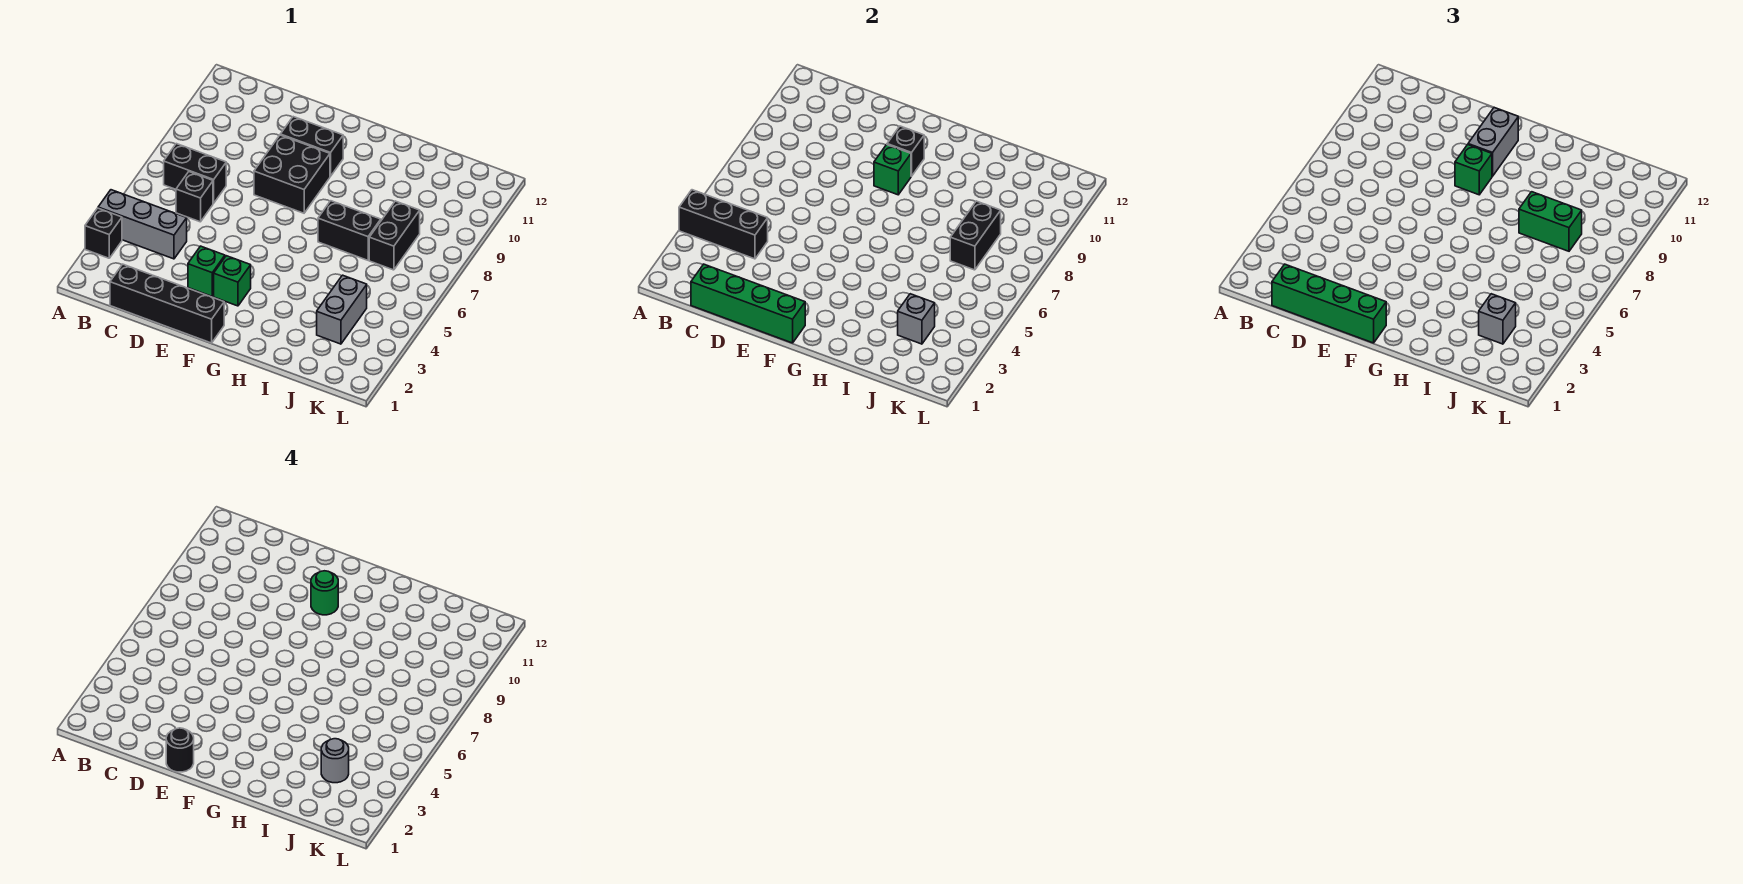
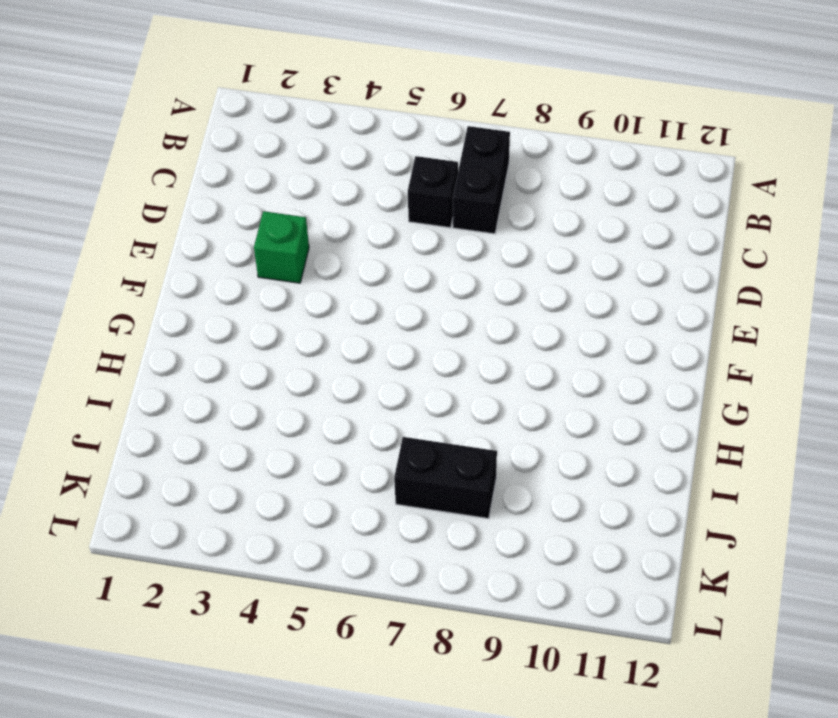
none -> black 1x1 brick [85,208,122,258]
none -> grey 1x3 brick [98,190,187,259]
none -> black 1x4 brick [110,264,224,343]

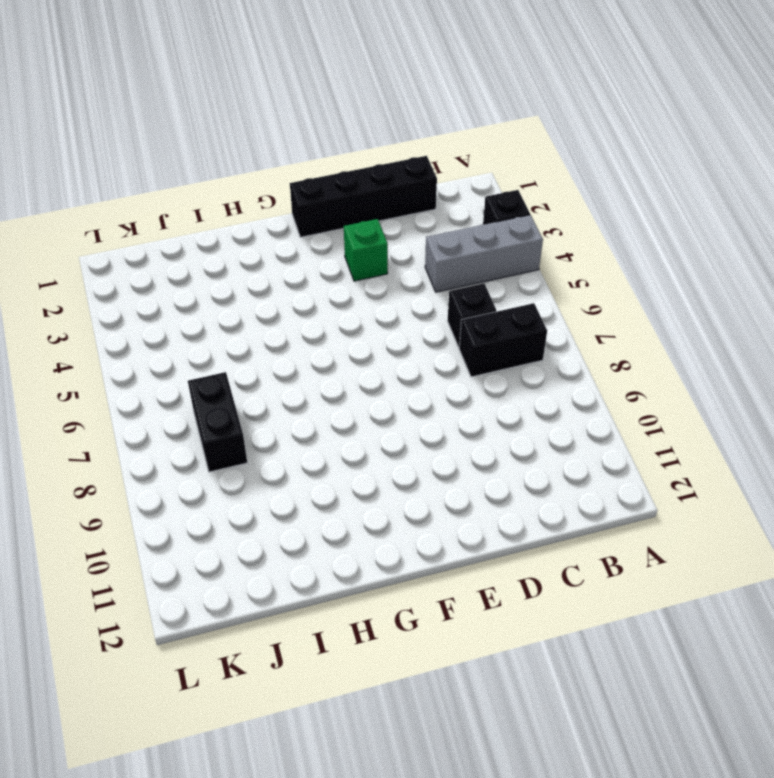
none -> black 2x2 brick [254,135,330,213]
none -> black 1x2 brick [280,117,343,176]
none -> green 1x1 brick [214,256,251,306]

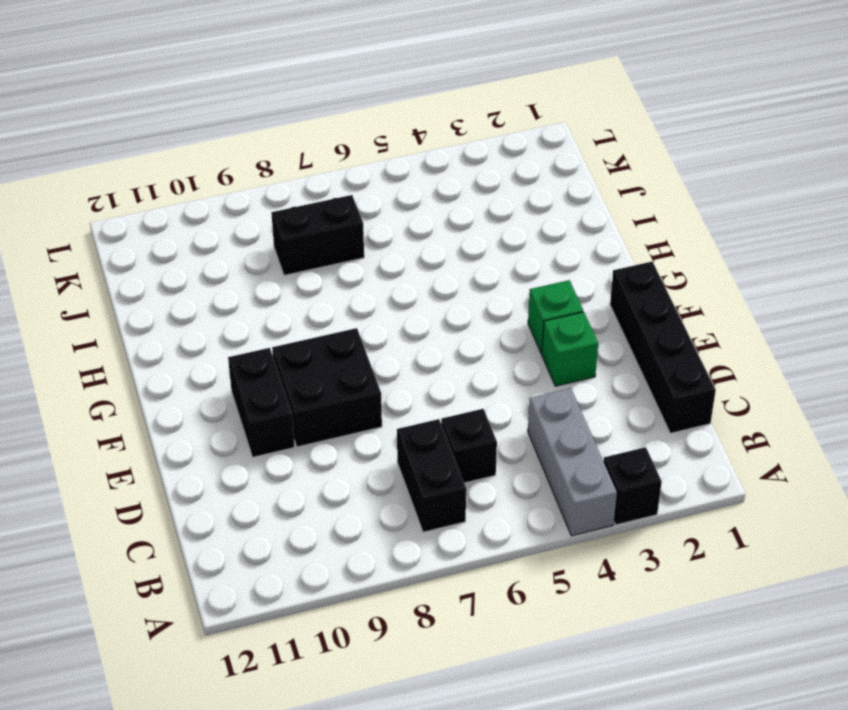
none -> black 1x2 brick [318,201,381,260]
none -> grey 1x2 brick [317,275,367,344]
none -> black 1x3 brick [679,190,768,259]

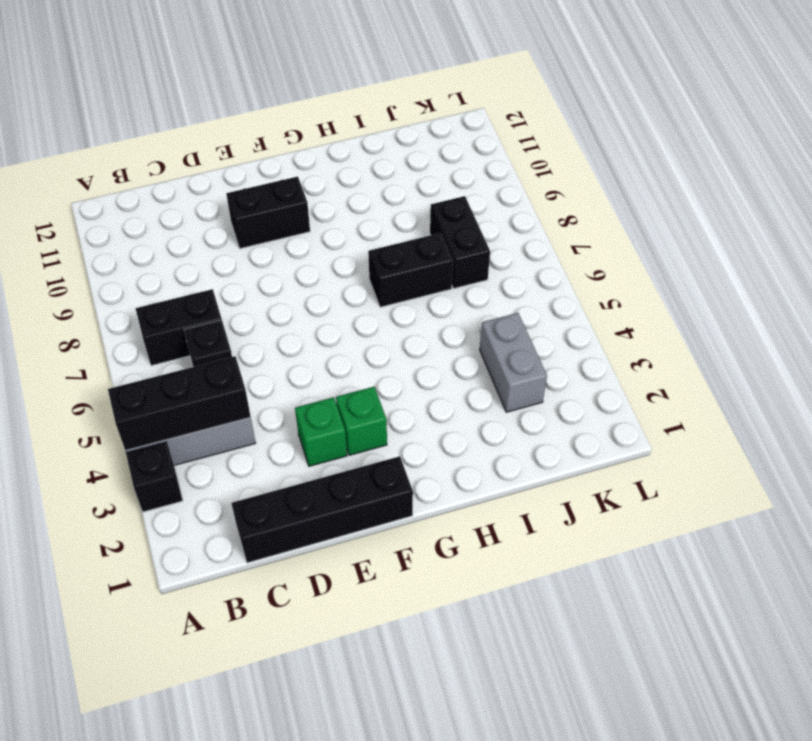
none -> black 2x2 brick [254,135,330,213]
none -> green 1x4 brick [691,264,805,343]
none -> green 1x1 brick [874,145,911,195]

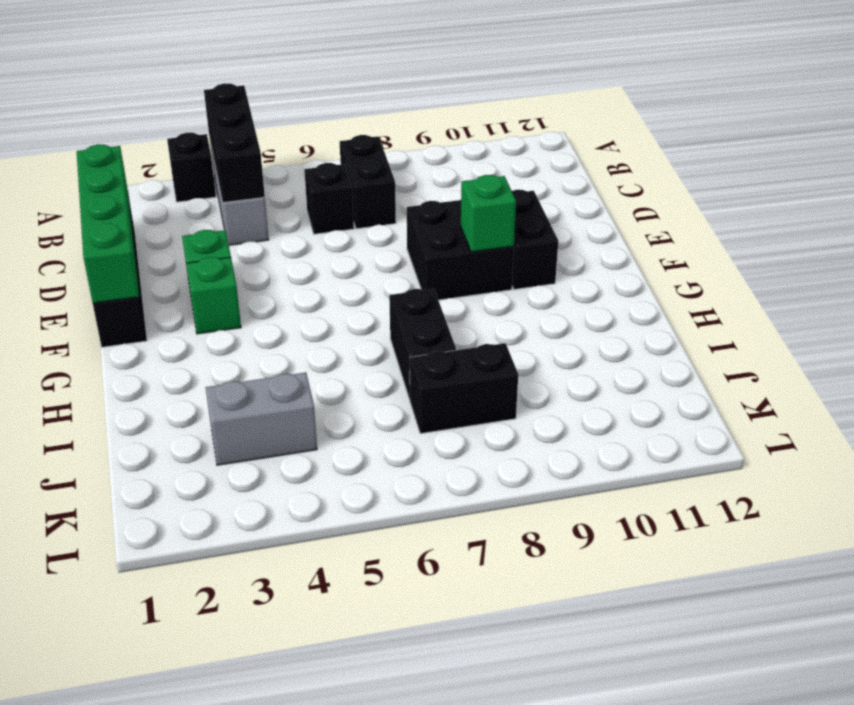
none -> black 1x1 brick [887,126,924,176]
none -> grey 1x1 brick [898,294,935,344]
none -> black 1x2 brick [950,201,1001,270]

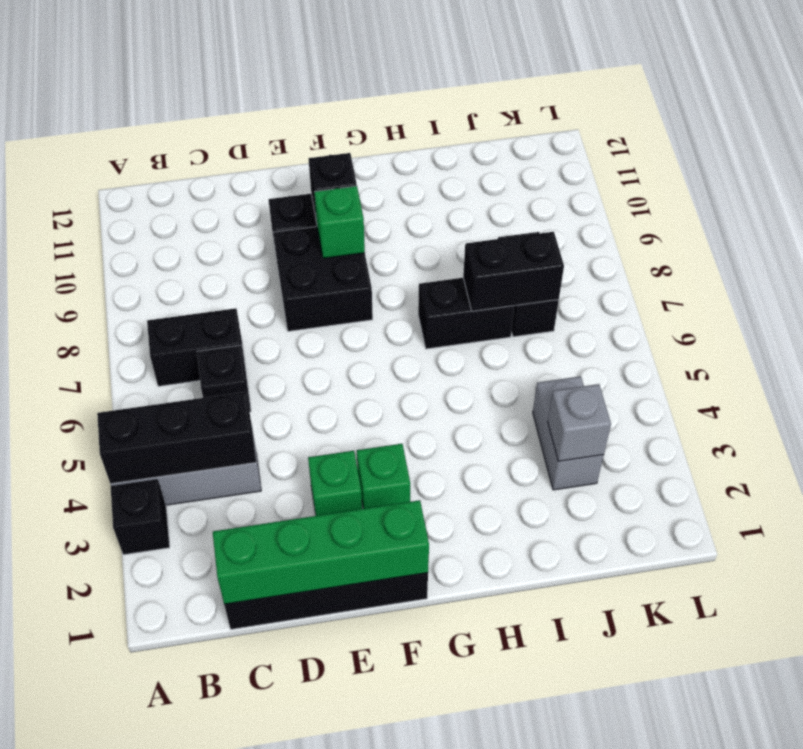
black 1x2 brick [463,232,564,311] -> black 1x2 brick turned to [950,201,1001,270]
none -> green 1x4 brick [1272,264,1386,343]
none -> green 1x1 brick [1455,145,1492,195]
none -> grey 1x2 brick [1468,108,1518,176]

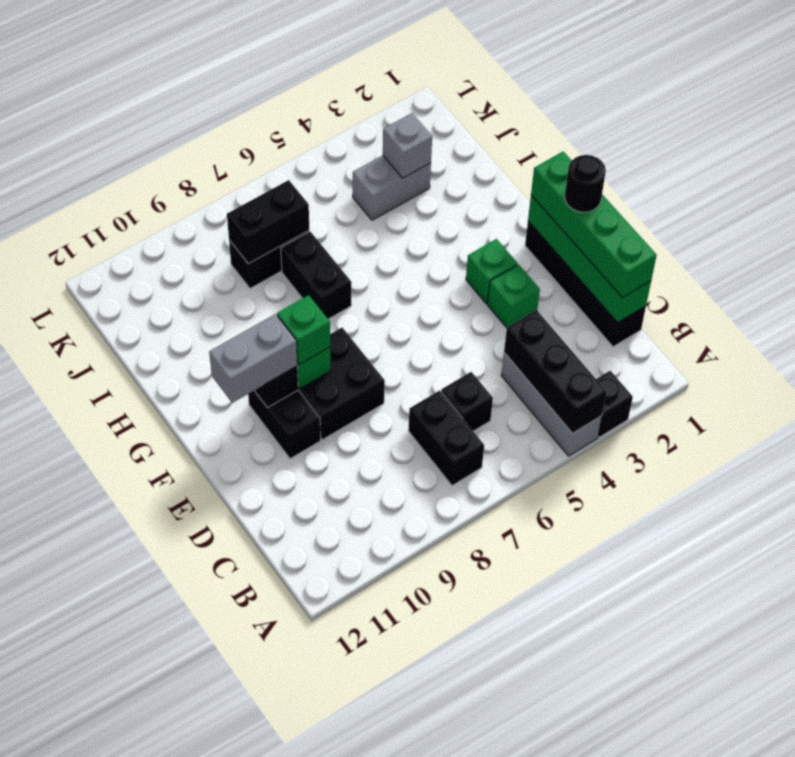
none -> green 1x2 brick [1519,192,1582,251]
none -> grey 1x1 brick [1479,294,1516,344]
none -> green 1x1 round brick [311,571,338,615]

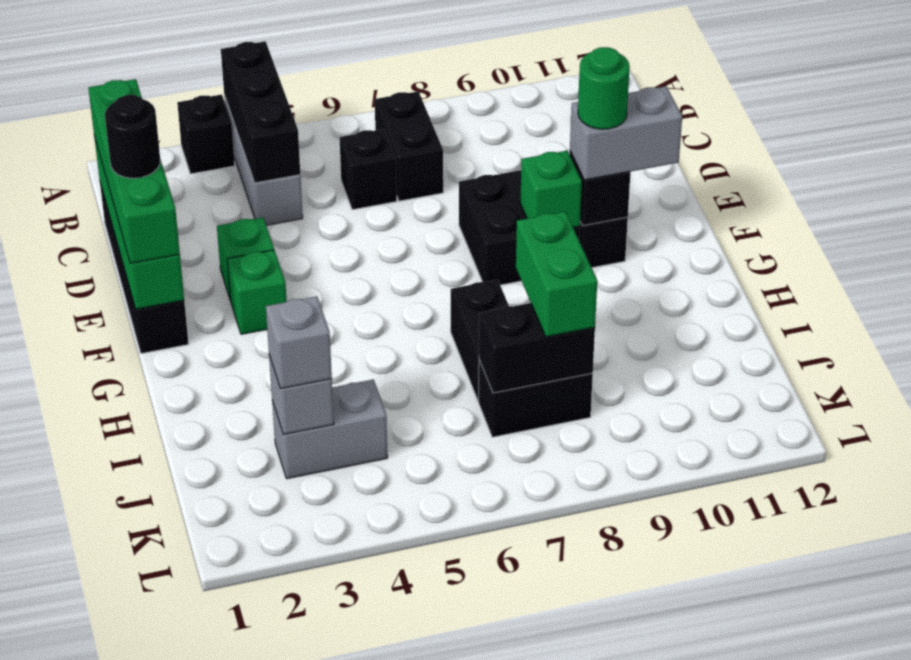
none -> green 1x1 brick [1455,145,1492,195]
none -> grey 1x1 round brick [321,739,349,783]

